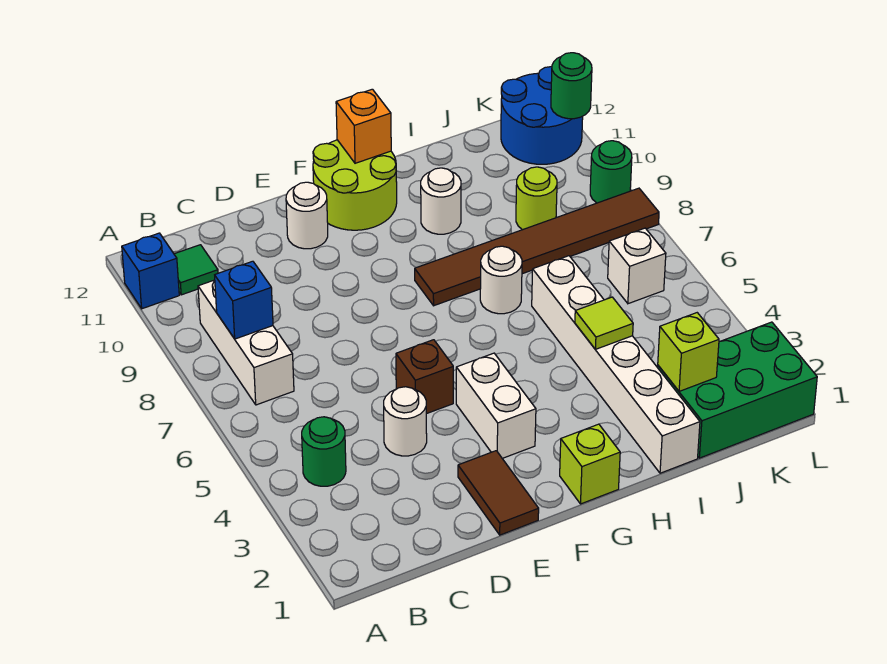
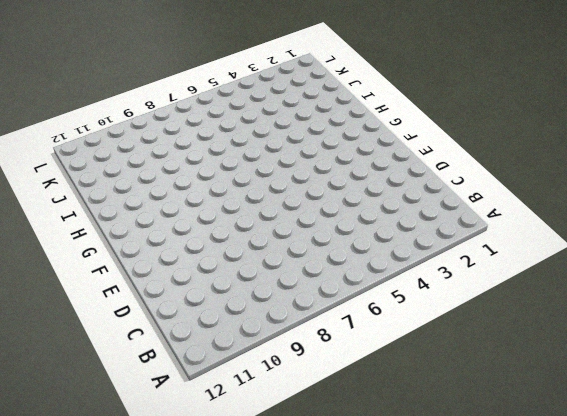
none -> blue 1x1 brick [122,233,179,309]
none -> green 1x1 round brick [302,417,346,486]
none -> white 1x3 brick [198,280,294,405]

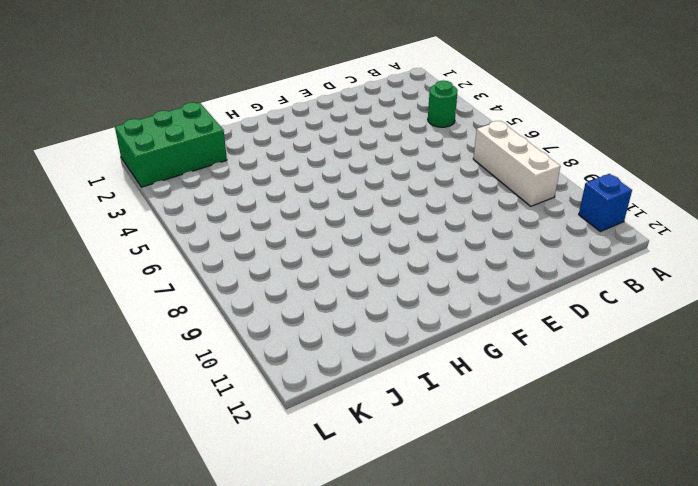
none -> green 1x1 tile [174,245,218,295]
none -> white 1x1 round brick [384,387,427,456]
none -> brown 1x2 tile [458,451,539,535]

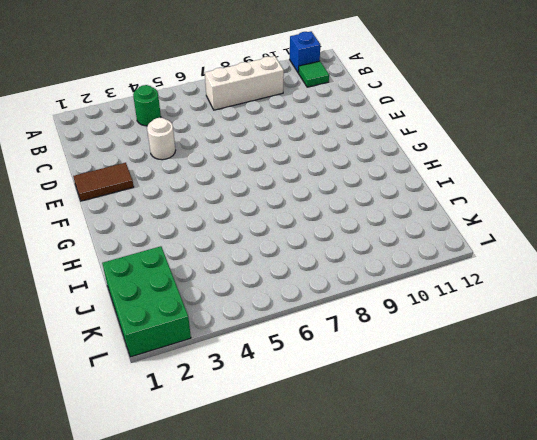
none -> brown 1x1 brick [396,340,453,414]
none -> white 1x1 round brick [286,182,328,249]
none -> white 1x2 brick [456,353,536,458]

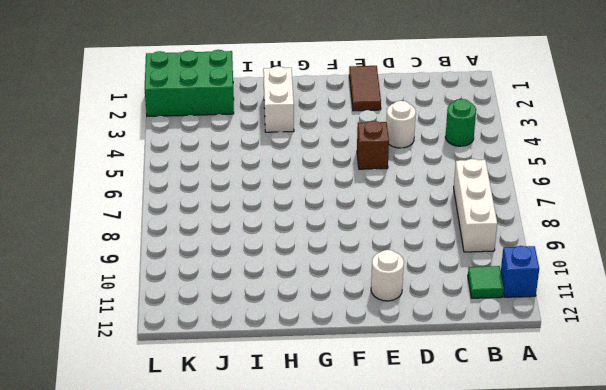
white 1x2 brick [263,66,294,132] -> white 1x2 brick moved to [456,353,536,458]
none -> lime 2x2 round brick [313,140,397,230]
none -> lime 1x1 brick [560,424,620,504]
none -> brown 1x6 tile [415,188,659,306]

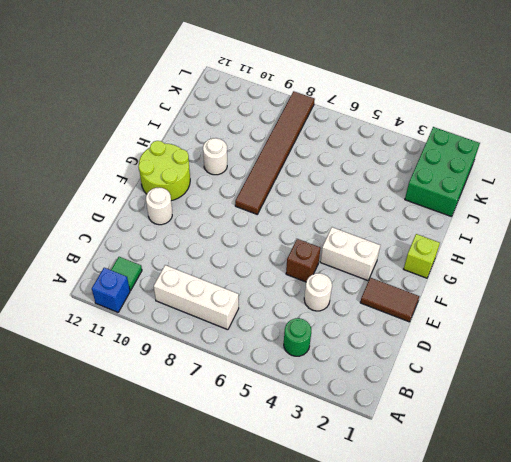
none -> white 1x1 round brick [480,246,522,314]
none -> white 1x6 brick [532,256,700,473]
none -> lime 1x1 round brick [516,167,557,230]

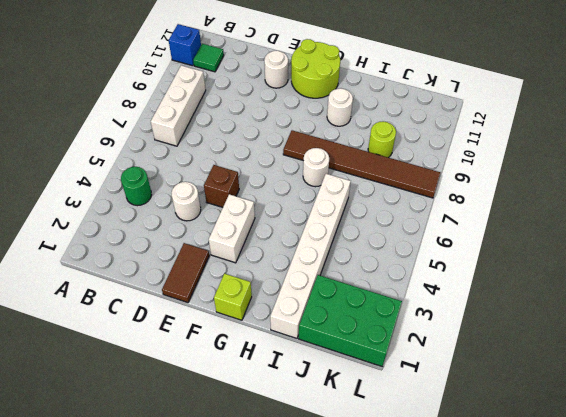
none -> white 1x1 brick [608,228,666,304]
none -> blue 2x2 round brick [501,67,583,164]
none -> green 1x1 round brick [590,141,632,203]

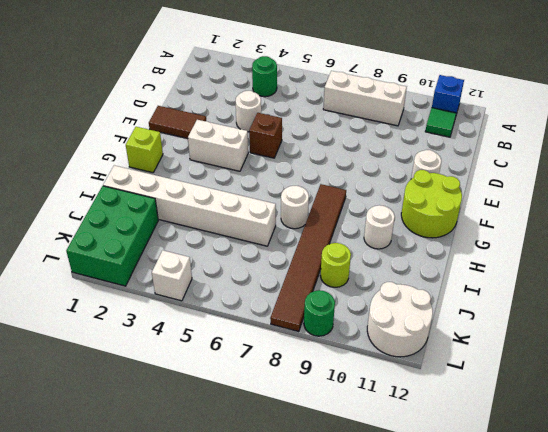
white 2x2 round brick [367,282,433,357] -> blue 2x2 round brick [501,67,583,164]
white 1x1 brick [152,250,192,301] -> white 1x1 brick moved to [608,228,666,304]
none -> blue 1x1 brick [215,261,273,339]
none -> orange 1x1 brick [336,89,391,163]
none -> lime 1x1 tile [575,297,633,349]

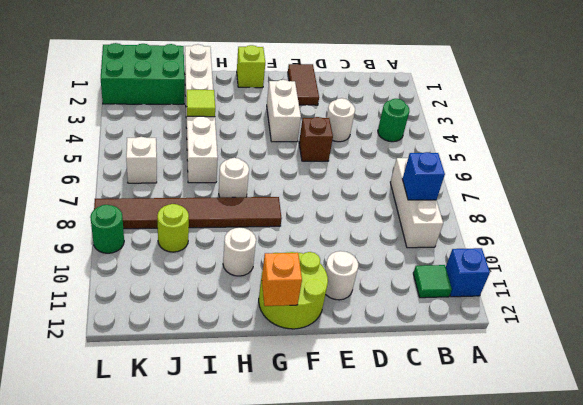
none -> blue 2x2 round brick [501,67,583,164]
none -> lime 1x1 brick [658,313,719,391]
none -> green 1x1 round brick [551,53,592,119]

